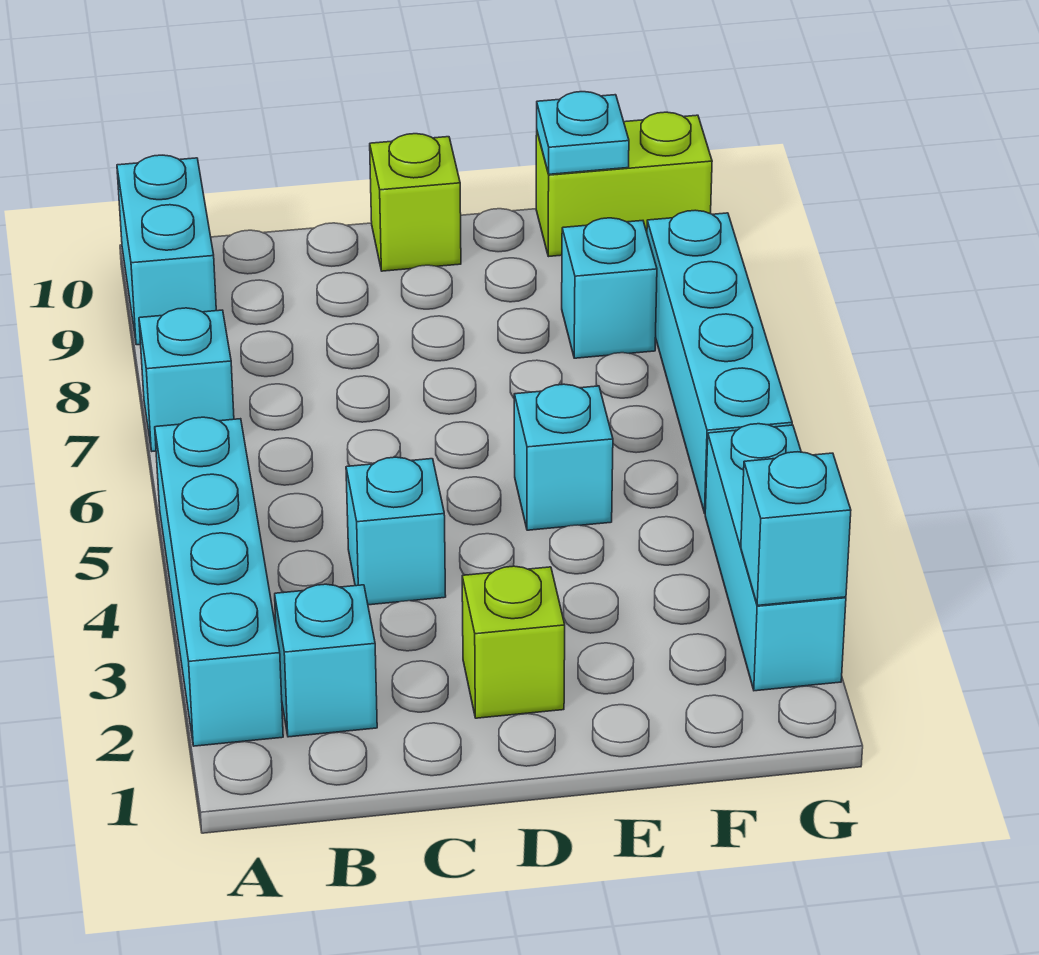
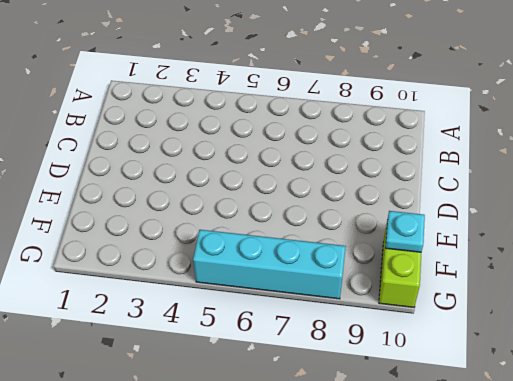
none -> cyan 1x4 brick [155,417,283,746]
none -> cyan 1x1 brick [139,308,234,451]
none -> cyan 1x2 brick [117,155,216,345]

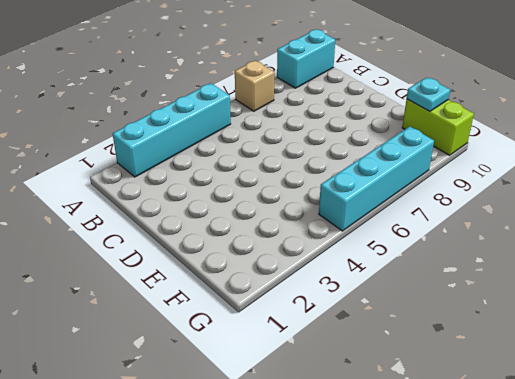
tan 1x1 brick [235,60,274,111] -> cyan 1x1 brick [139,308,234,451]
none -> cyan 1x1 brick [275,584,377,737]
none -> cyan 1x1 brick [346,457,446,605]
none -> lime 1x1 brick [462,566,565,718]

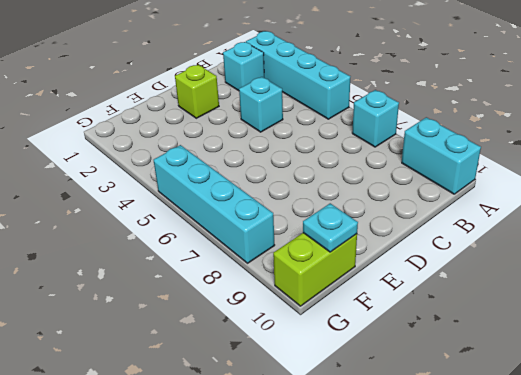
none -> lime 1x1 brick [370,134,461,271]
none -> cyan 1x1 brick [514,384,613,530]
none -> cyan 1x1 brick [562,218,657,358]

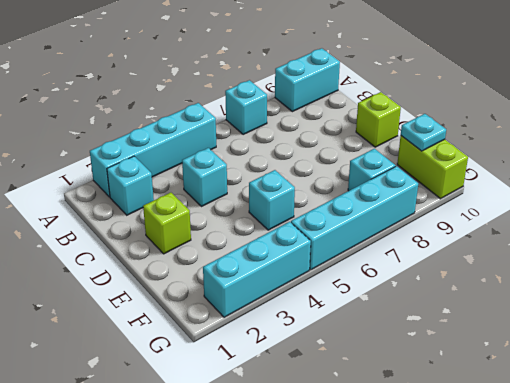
none -> cyan 1x1 brick [741,452,851,606]

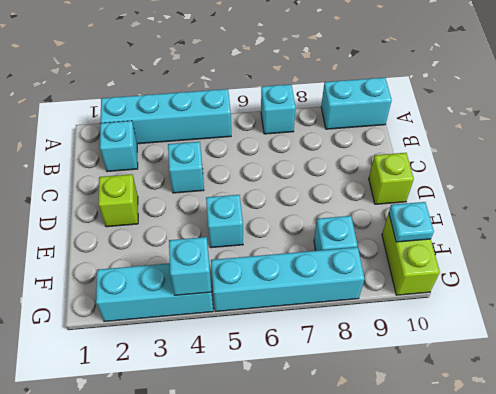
cyan 1x1 brick [169,237,211,295] -> cyan 1x1 brick moved to [741,452,851,606]

